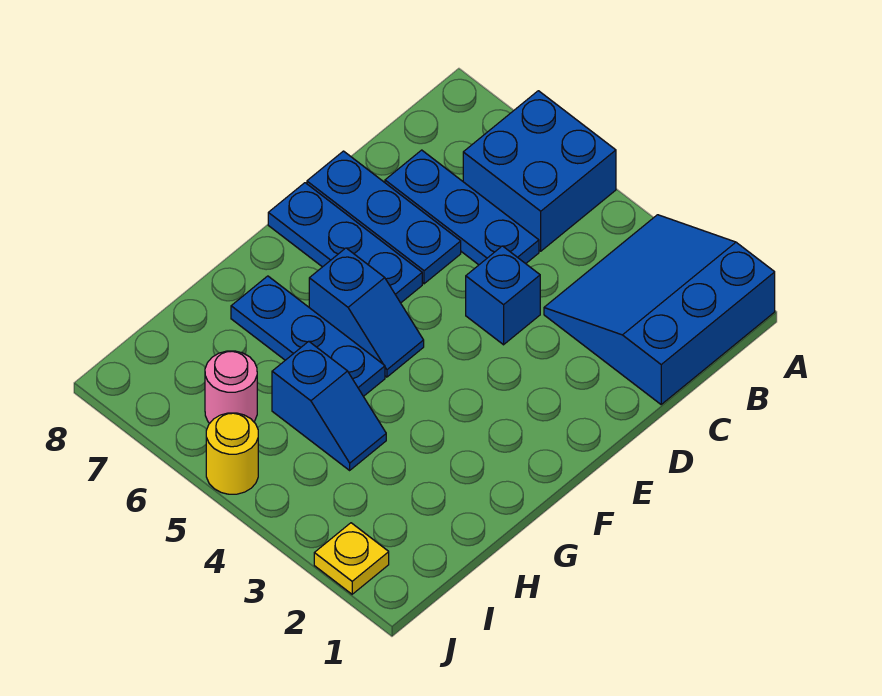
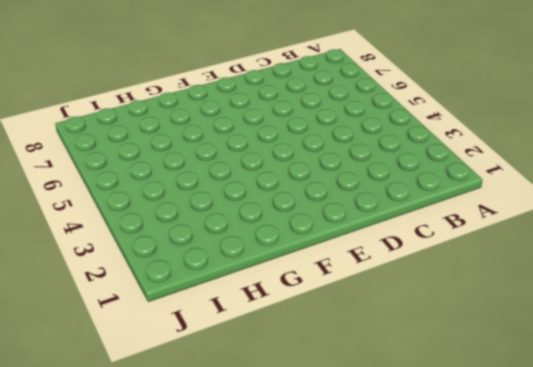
none -> blue 3x3 slope [544,215,775,404]
none -> blue 2x2 brick [463,91,616,251]
none -> blue 1x3 plate [385,150,539,265]

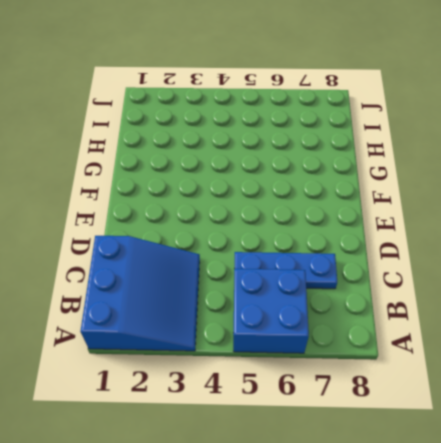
none -> blue 1x1 brick [466,246,540,345]
none -> blue 1x3 plate [307,151,461,284]
none -> blue 1x3 plate [268,183,422,303]

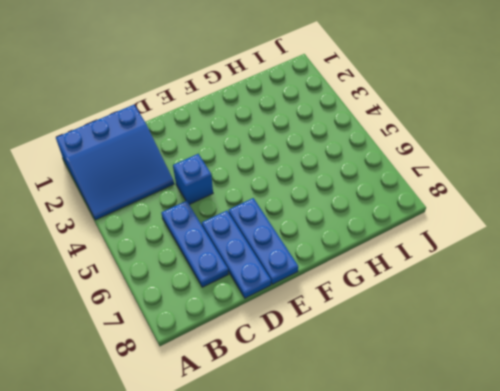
none -> blue 2x2 brick [463,91,616,251]
none -> blue 1x2 slope [309,248,424,377]
none -> blue 1x3 plate [231,276,385,396]

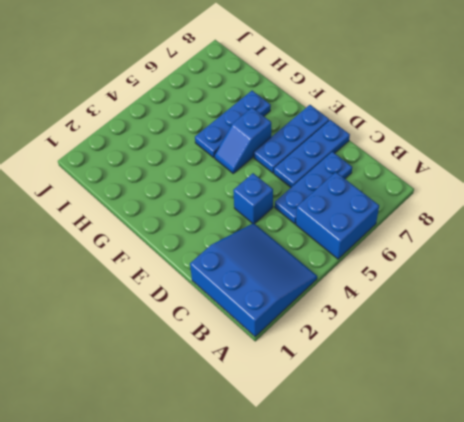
none -> blue 1x2 slope [272,341,386,470]
none -> pink 1x1 round brick [205,351,257,423]
none -> yellow 1x1 plate [314,523,389,594]

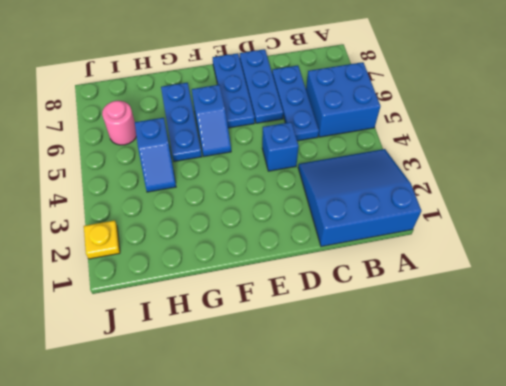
none -> yellow 1x1 round brick [206,413,258,494]

